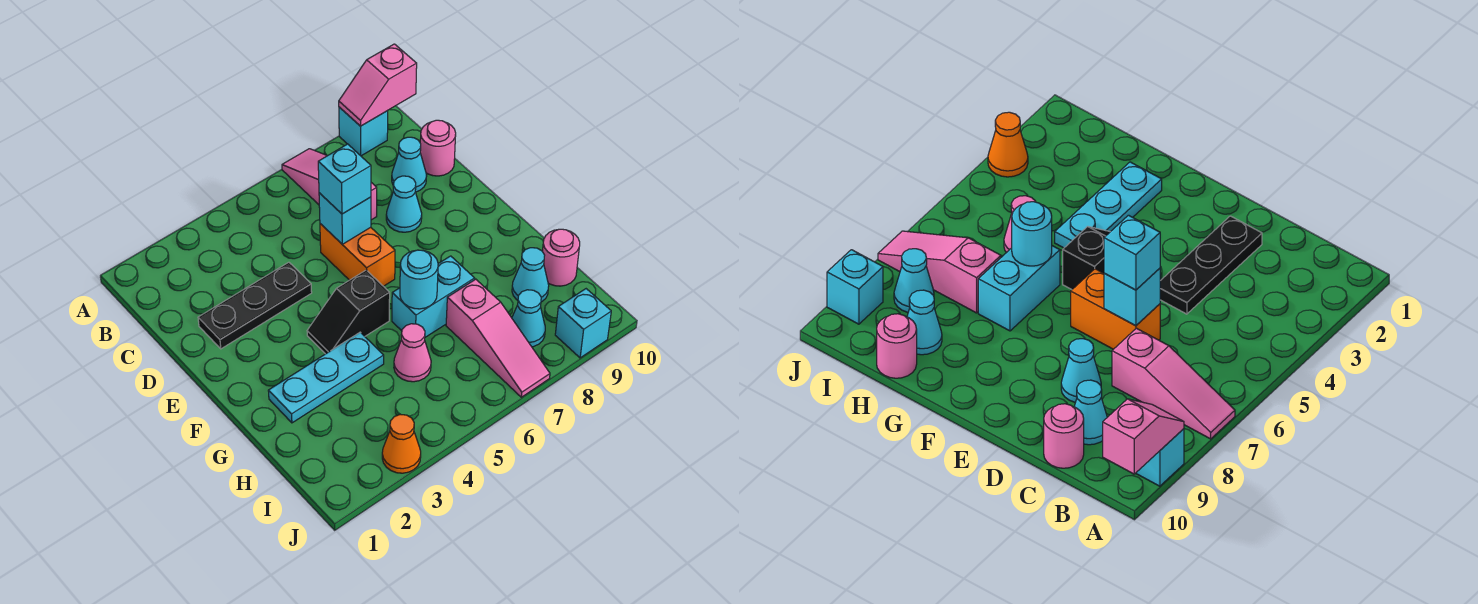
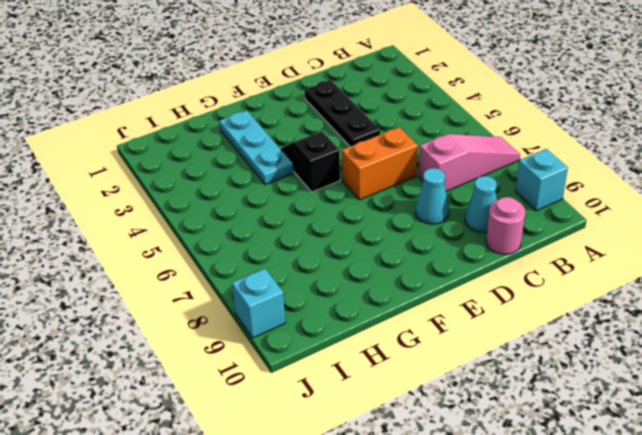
none -> cyan 1x2 brick [392,256,475,337]
none -> pink 1x1 cone [394,324,431,382]
none -> pink 1x3 slope [446,279,550,397]

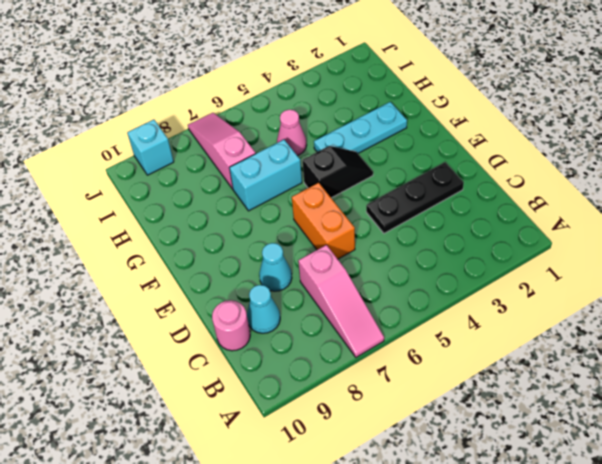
none -> cyan 1x1 brick [339,107,388,156]
none -> cyan 1x1 cone [512,248,549,302]
none -> pink 1x1 round brick [542,229,580,286]

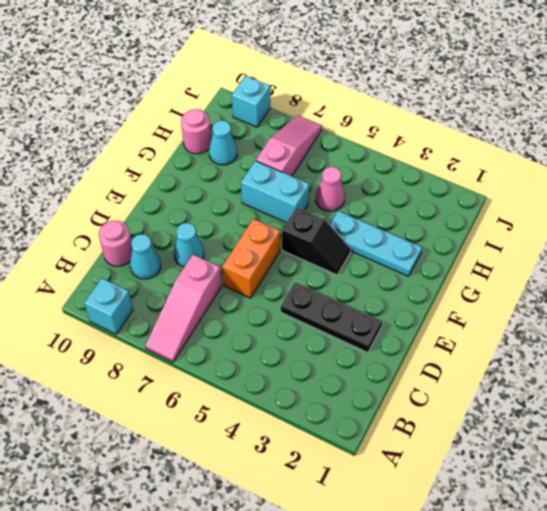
none -> cyan 1x1 cone [512,290,545,347]
none -> orange 1x1 cone [382,414,421,473]
none -> pink 1x2 slope [339,44,417,126]

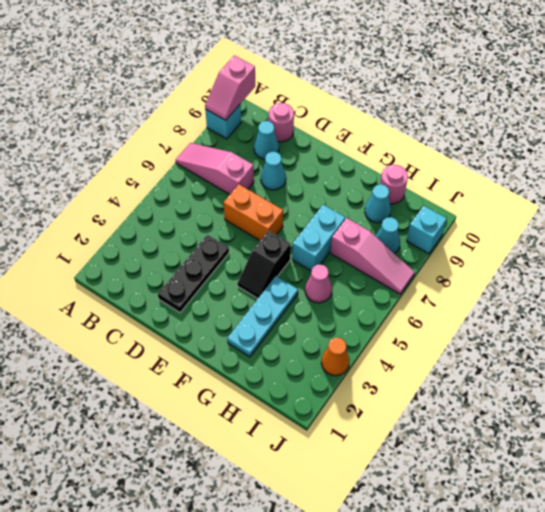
none -> cyan 1x1 brick [319,193,371,244]
none -> cyan 1x1 round brick [400,250,438,309]
none -> cyan 1x1 brick [318,144,371,214]

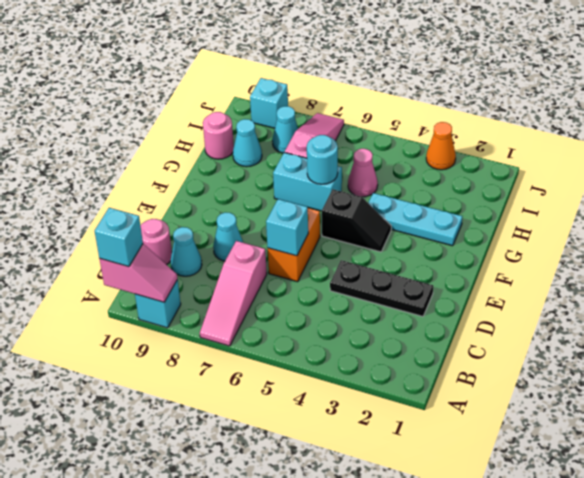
cyan 1x1 brick [95,208,143,267] -> cyan 1x1 brick moved to [318,144,371,214]

